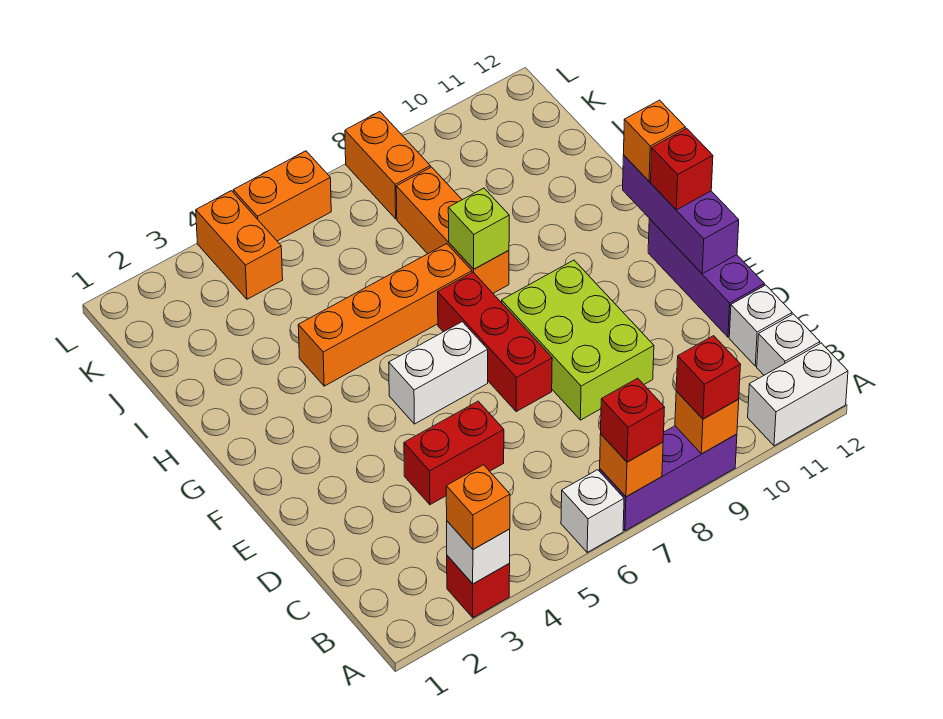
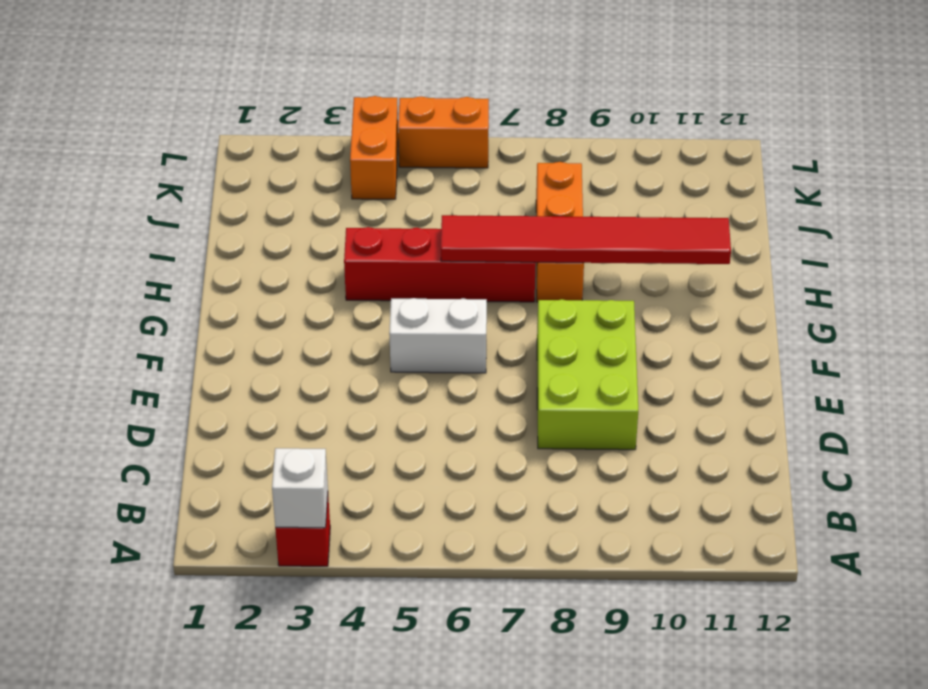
red 1x4 brick [344,227,536,302] -> orange 1x4 brick [298,244,472,386]
red 1x6 tile [441,215,731,264] -> lime 1x1 brick [448,188,509,269]
none -> white 1x1 brick [561,470,624,552]
none -> purple 1x3 brick [600,426,737,531]
none -> white 1x2 brick [748,343,848,446]

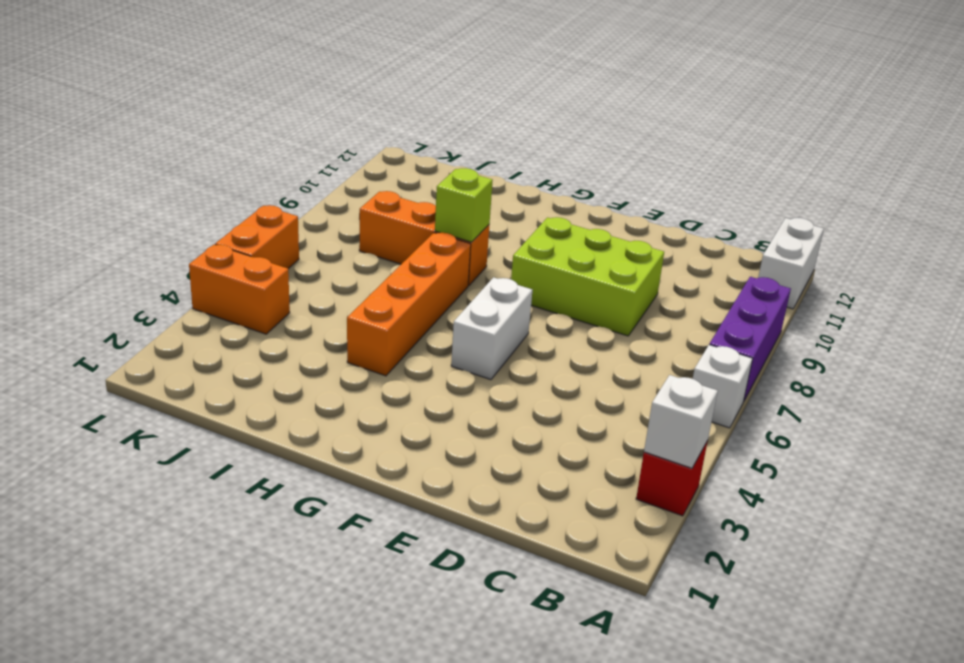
none -> white 1x1 brick [757,314,820,375]
none -> white 1x1 brick [729,285,792,366]
none -> red 1x2 brick [404,401,504,505]

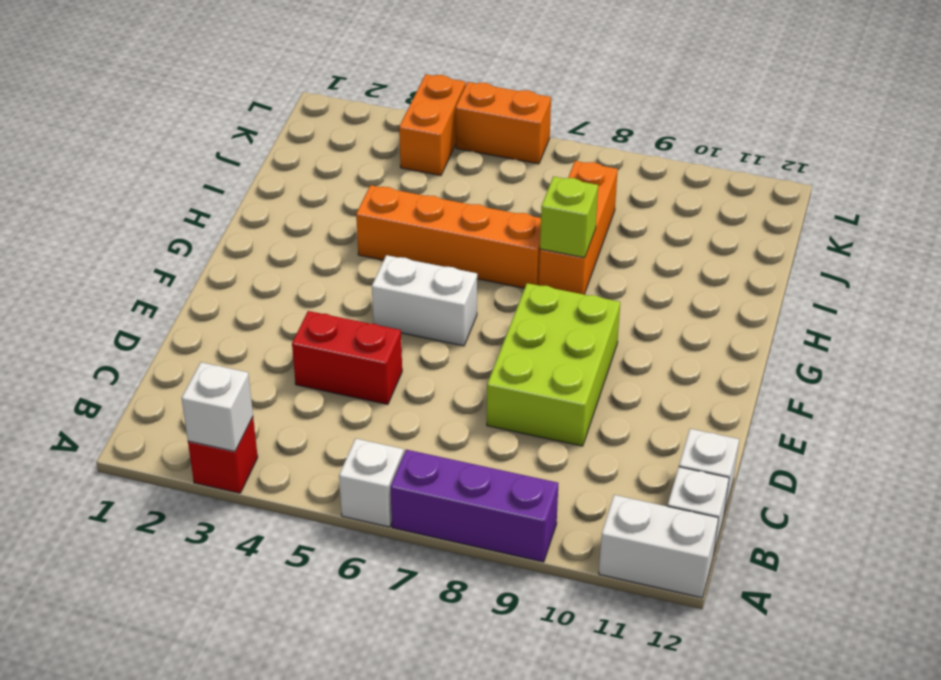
none -> purple 1x3 brick [648,219,764,337]
none -> red 1x3 brick [438,272,552,411]
none -> orange 1x2 brick [345,112,430,219]

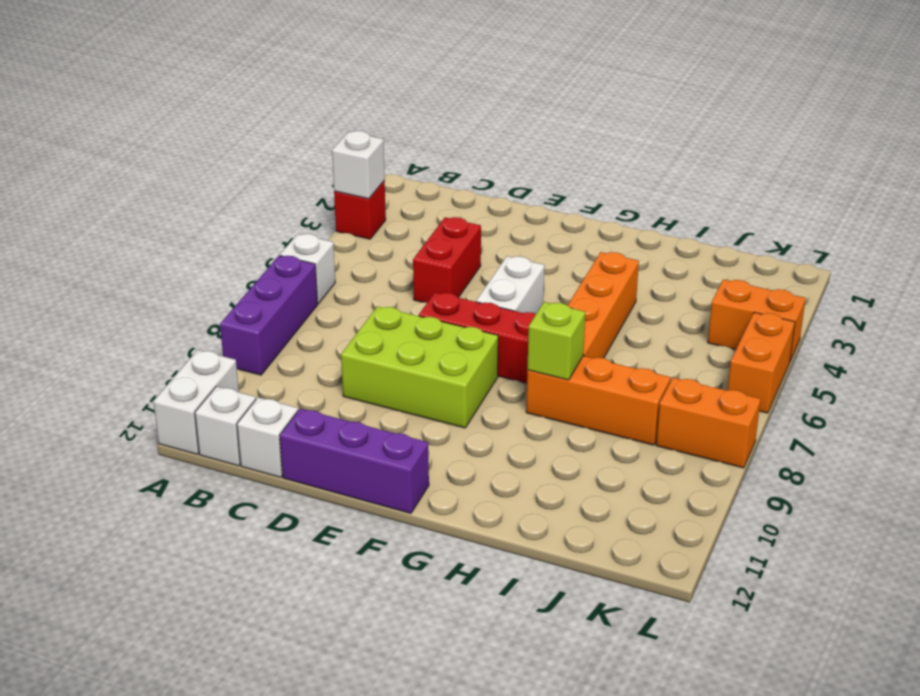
none -> orange 1x1 brick [600,434,663,497]
none -> orange 1x1 brick [675,391,739,454]
none -> purple 1x3 brick [623,155,739,274]

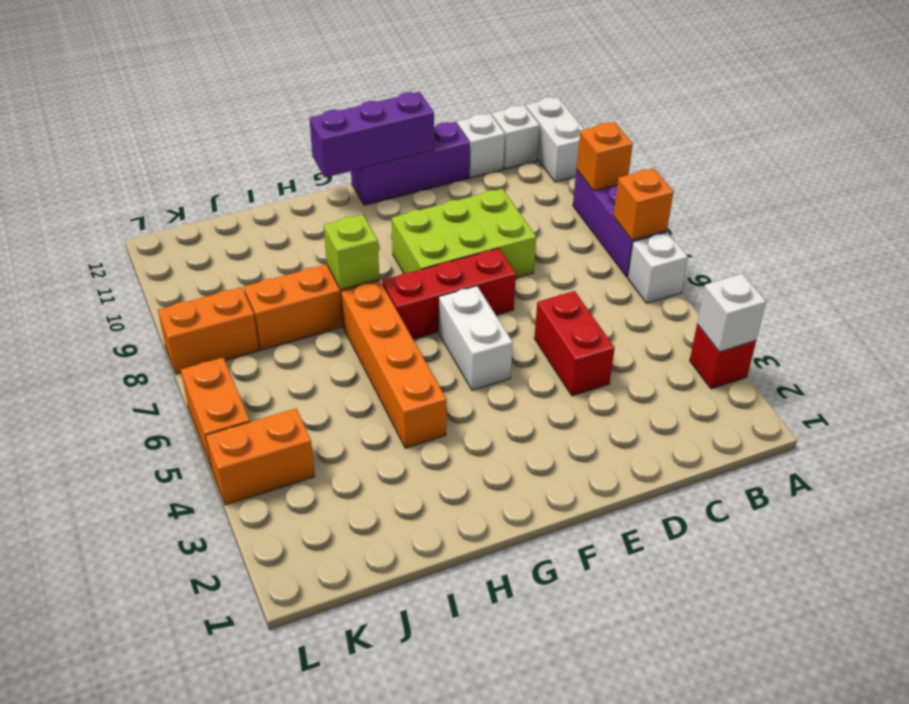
none -> orange 1x1 brick [446,465,510,549]
none -> red 1x1 brick [601,378,665,462]
none -> red 1x1 brick [676,336,741,419]

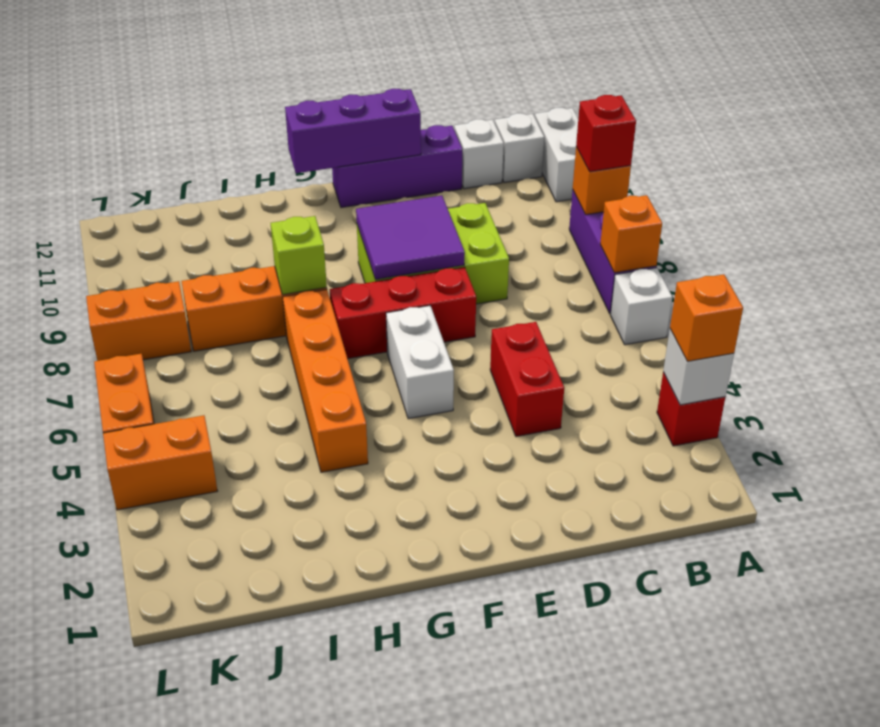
purple 2x2 tile [356,196,465,280] -> none
none -> red 1x1 brick [601,378,665,462]
none -> red 1x1 brick [651,128,713,210]
none -> orange 1x1 brick [623,100,685,181]

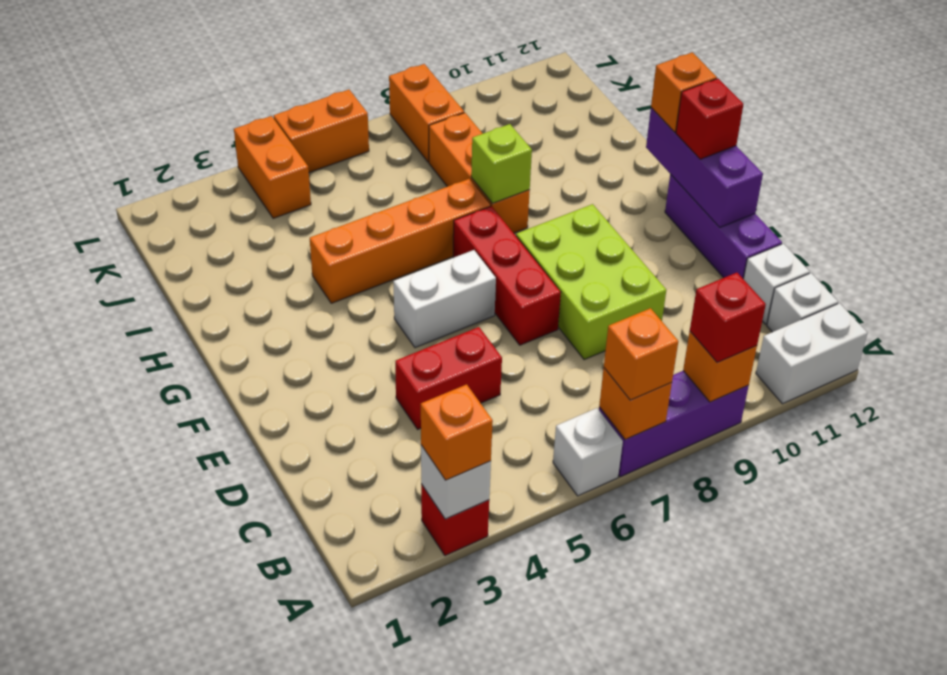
orange 1x1 brick [604,308,678,400] -> red 1x1 brick [601,378,665,462]

